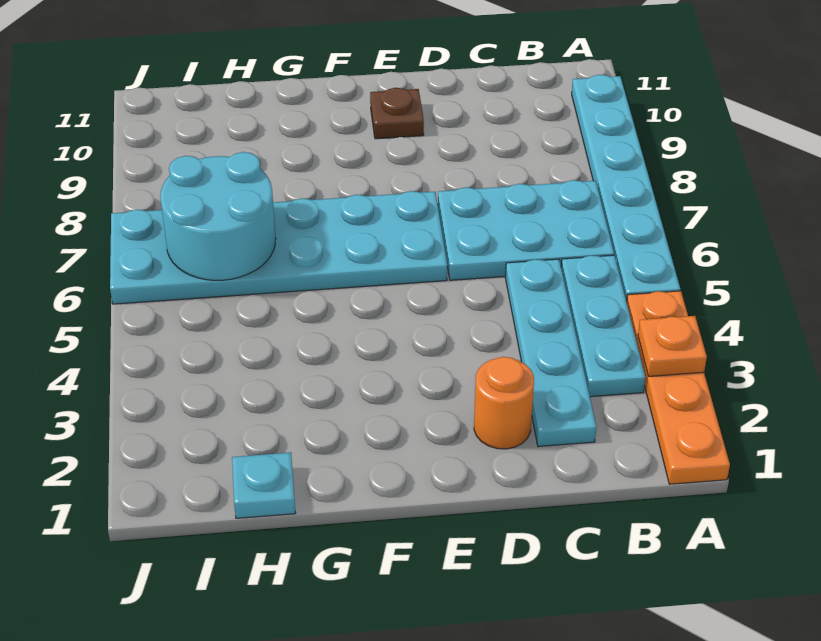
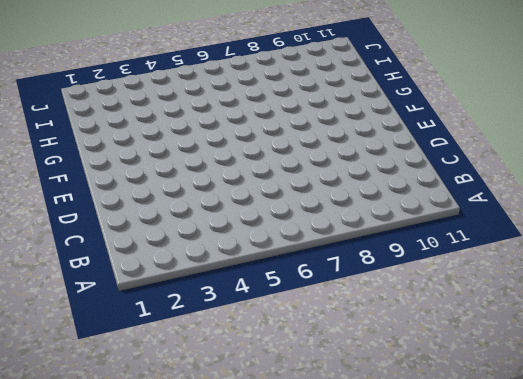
none -> orange 1x4 plate [627,291,730,484]
none -> cyan 1x6 plate [572,75,680,302]

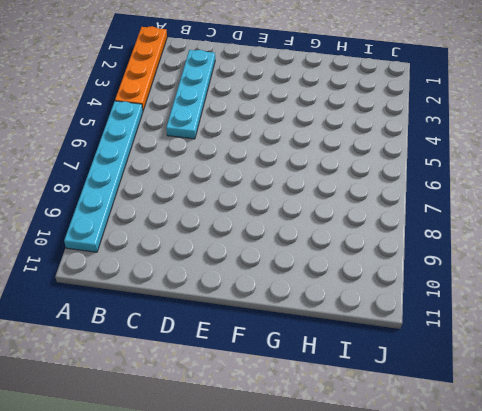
none -> cyan 1x3 plate [561,255,645,397]
none -> cyan 2x3 plate [438,180,614,280]

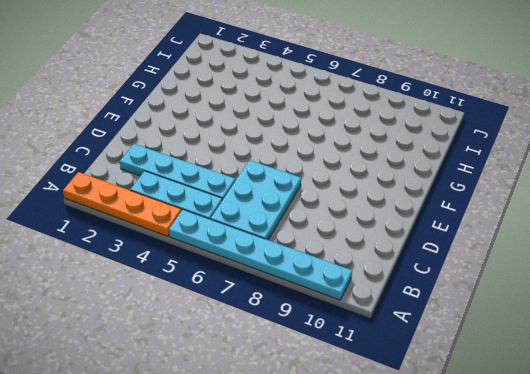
none -> orange 1x1 round brick [474,357,534,449]
none -> cyan 2x6 plate [110,191,447,304]

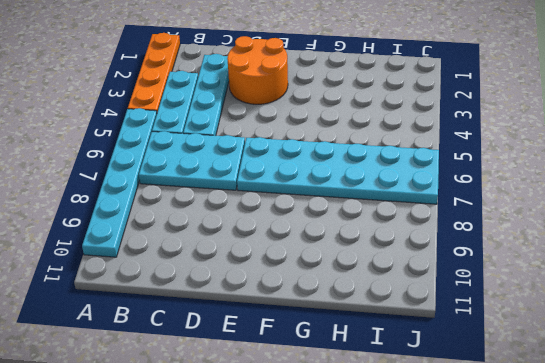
orange 2x2 round brick [227,36,288,104] -> orange 1x1 round brick [474,357,534,449]
none -> brown 1x1 plate [370,88,424,139]
none -> cyan 1x1 plate [232,452,295,518]

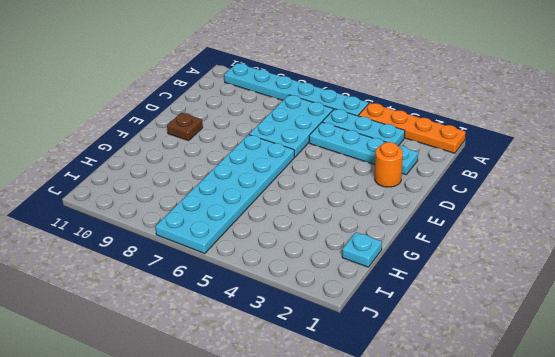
none -> orange 1x1 plate [638,316,707,376]
none -> cyan 2x2 round brick [160,152,276,280]

